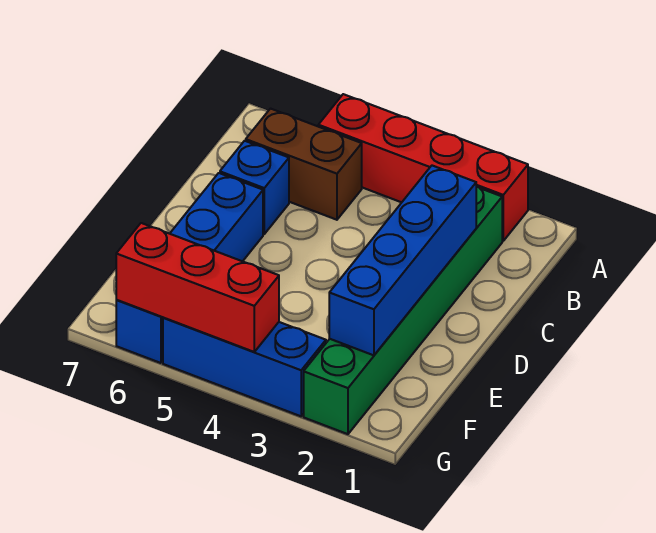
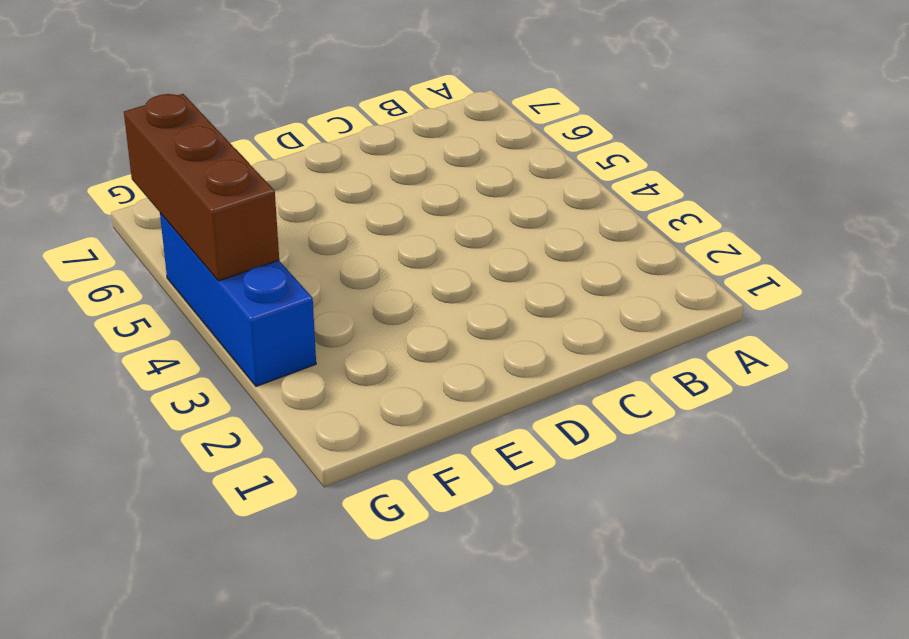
brown 1x3 brick [124,94,279,281] -> red 1x3 brick [116,223,279,352]
none -> red 1x4 brick [318,94,528,241]
none -> green 1x6 brick [304,186,502,434]

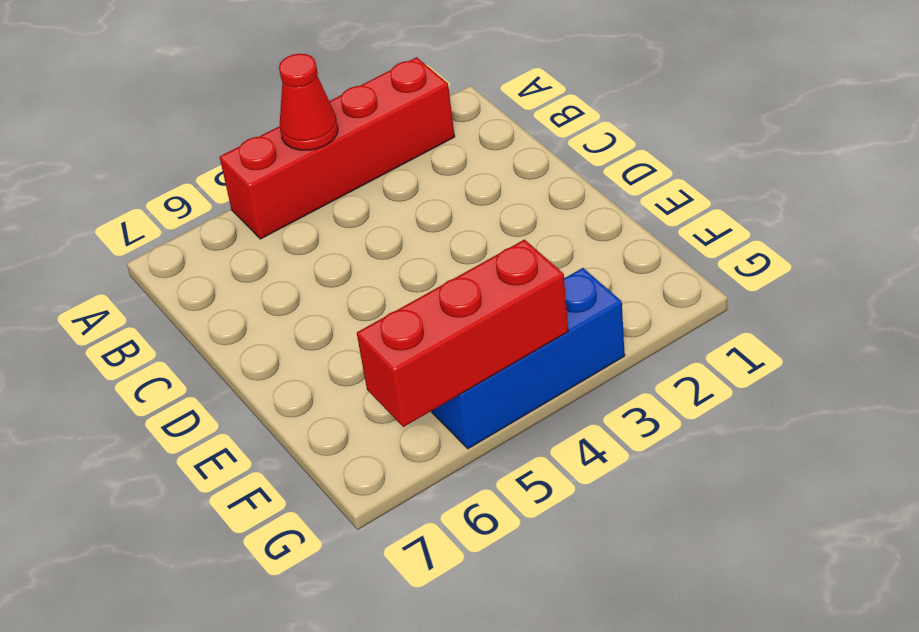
red 1x1 cone [279,54,338,150] -> none
none -> green 1x6 brick [304,186,502,434]
none -> brown 1x2 brick [246,109,362,220]

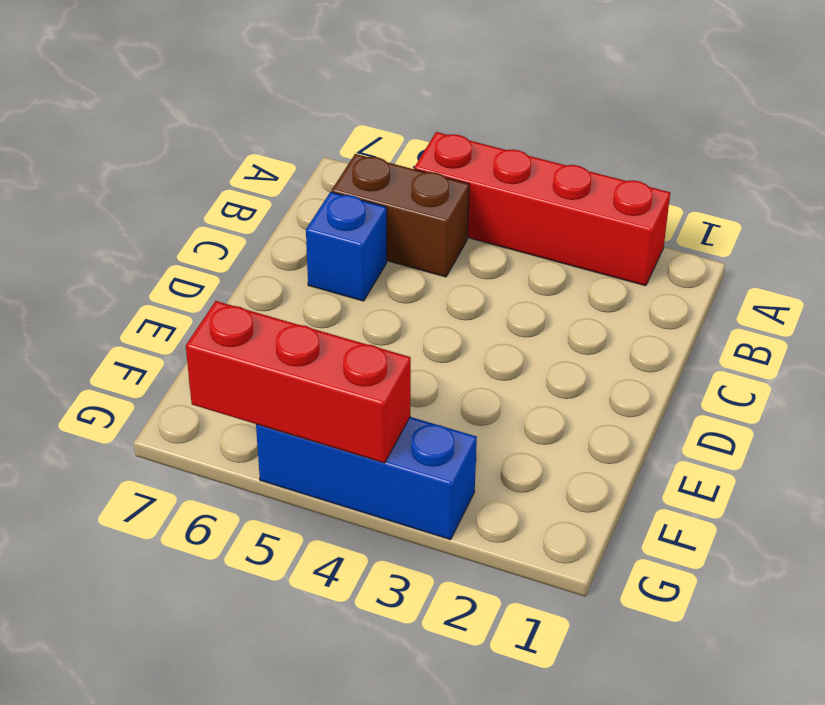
none -> green 1x6 brick [304,186,502,434]
none -> blue 1x4 brick [116,173,263,363]

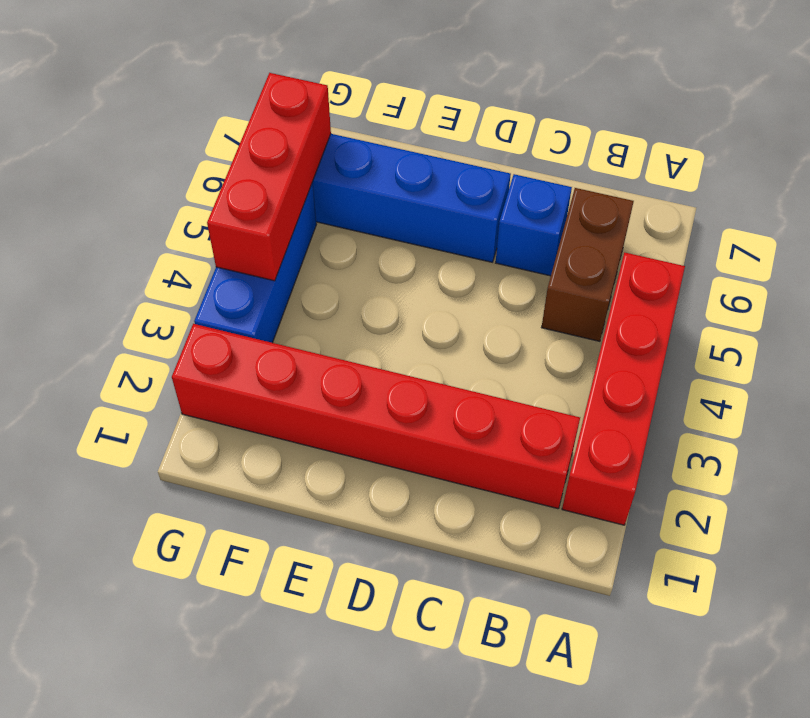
red 1x6 brick [172,324,580,509] -> green 1x6 brick [304,186,502,434]
none -> blue 1x4 brick [329,166,476,355]

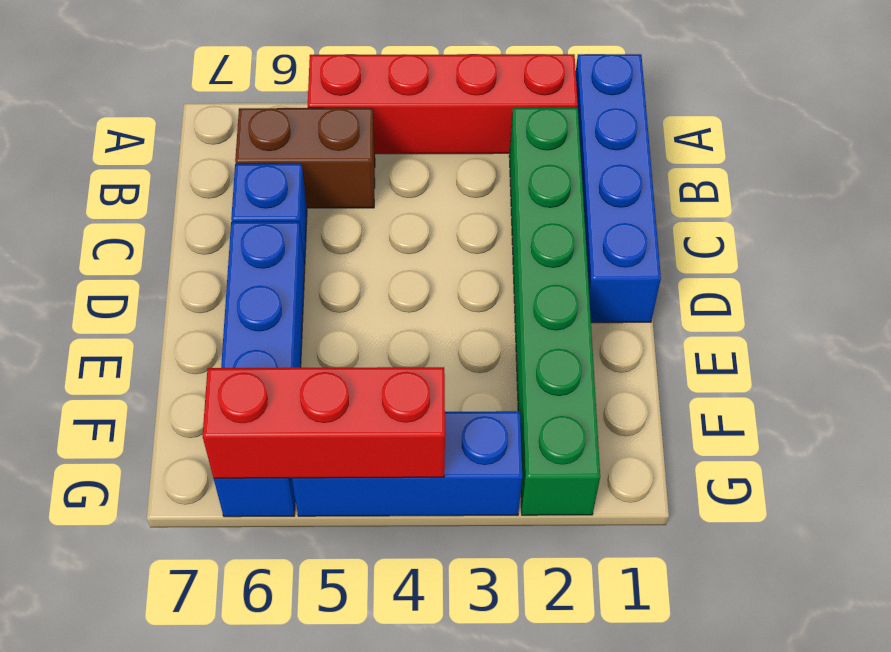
blue 1x4 brick [576,54,661,323] -> blue 1x4 brick moved to [329,166,476,355]

